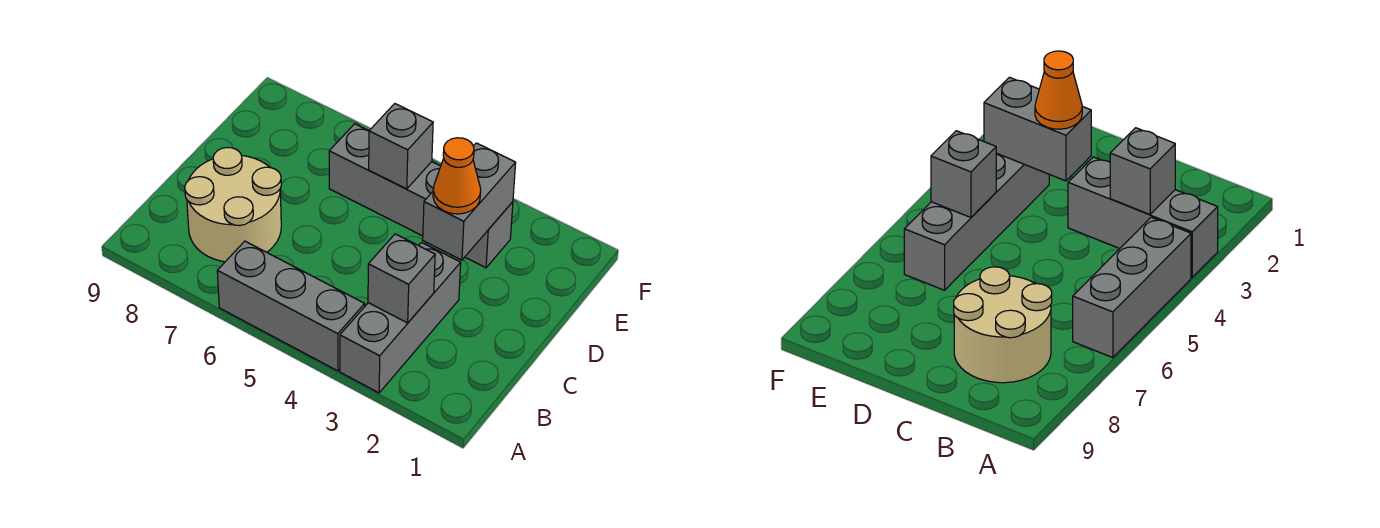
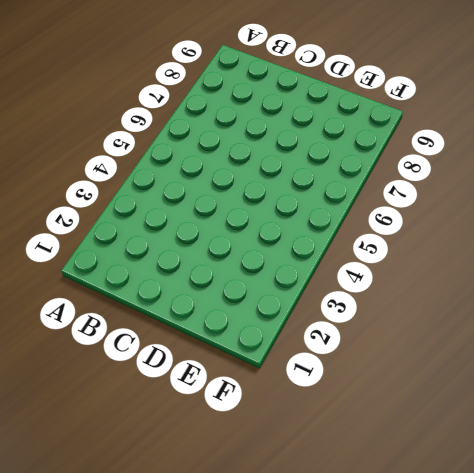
none -> grey 1x3 brick [340,243,461,393]
none -> grey 1x3 brick [217,241,365,371]

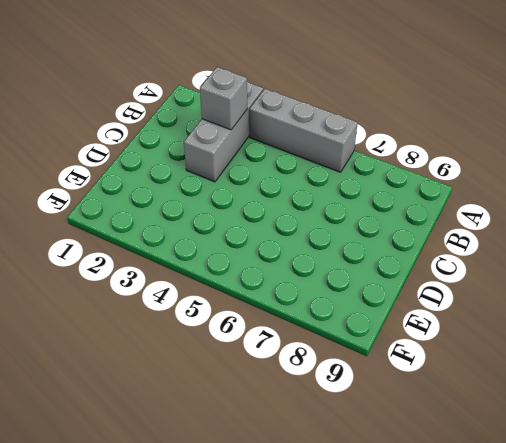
none -> tan 2x2 round brick [185,148,281,262]
none -> grey 1x4 brick [329,124,513,268]

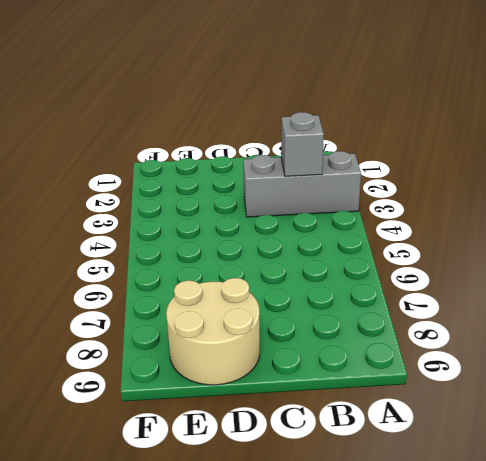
tan 2x2 round brick [166,278,260,385] -> tan 2x2 round brick moved to [185,148,281,262]
none -> grey 1x3 brick [217,241,365,371]
none -> grey 1x4 brick [329,124,513,268]

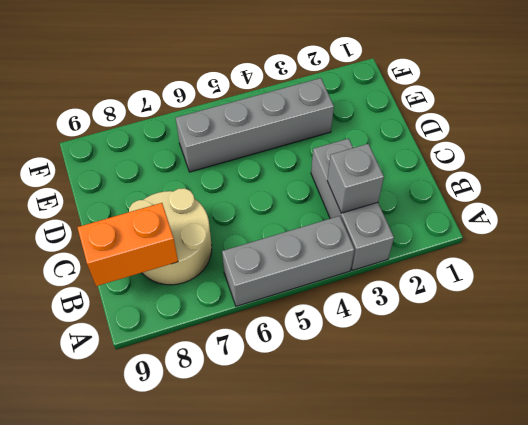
orange 1x2 brick [77,203,178,286] -> none
none -> grey 1x2 brick [423,143,516,260]
none -> grey 1x1 brick [369,104,433,189]

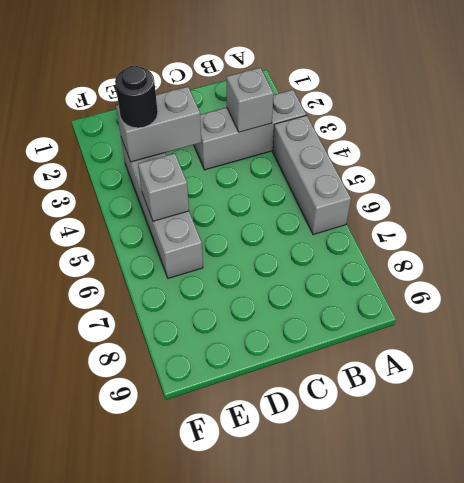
black 1x1 round brick [115,66,158,128] -> none
none -> tan 2x2 round brick [185,148,281,262]
none -> orange 1x1 cone [433,138,481,214]

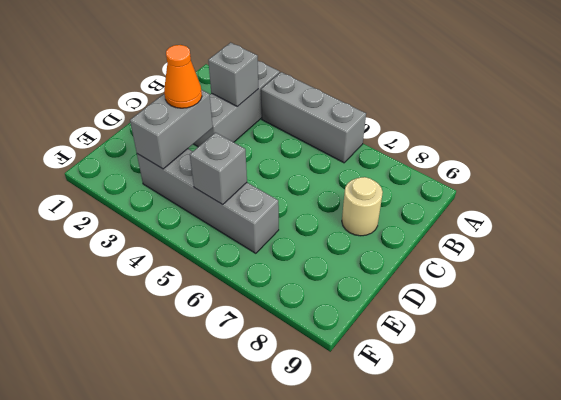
tan 1x1 round brick [342,177,383,236] -> tan 2x2 round brick [185,148,281,262]

